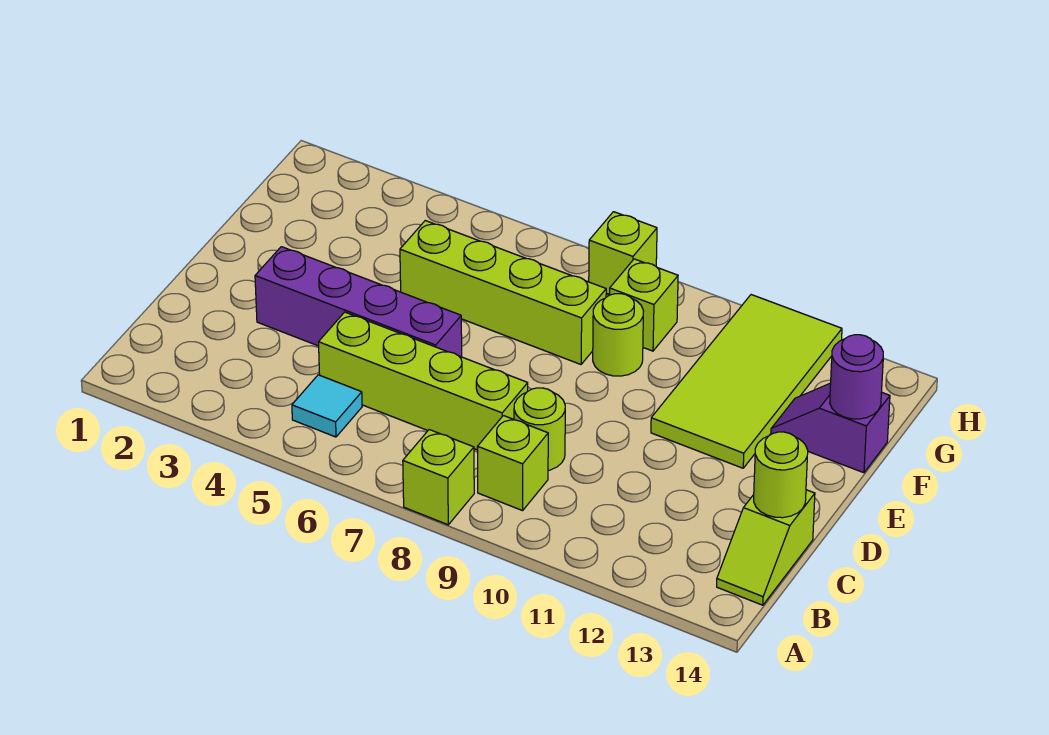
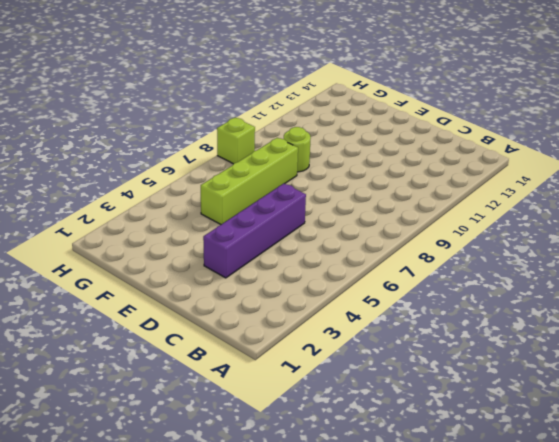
none -> lime 1x1 brick [403,430,474,525]
none -> cyan 1x1 tile [292,375,362,437]
none -> lime 1x1 brick [477,416,548,511]

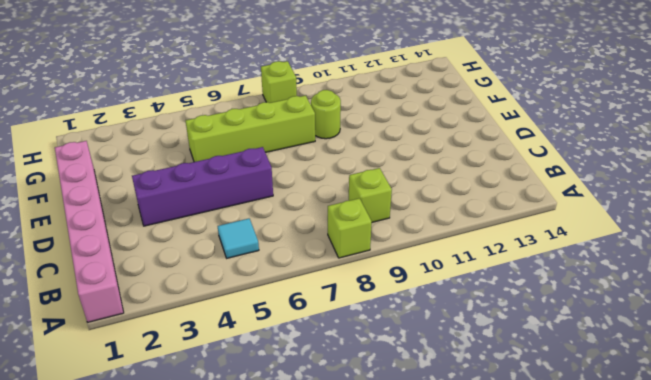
pink 1x6 brick [55,141,124,322] -> none
none -> lime 1x2 slope [717,490,815,605]
none -> lime 1x4 brick [319,312,528,450]
none -> lime 1x1 round brick [514,388,565,470]

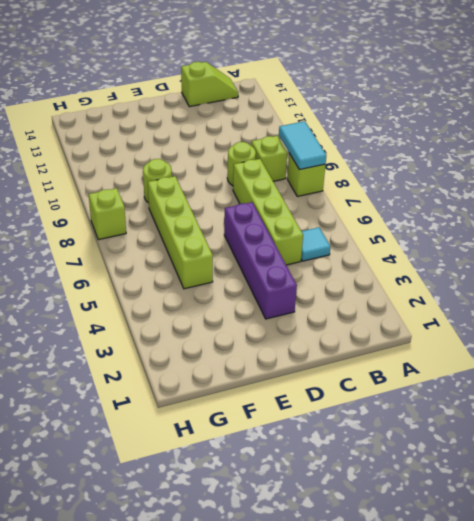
cyan 1x2 tile [279,121,326,170] -> none
none -> lime 2x4 tile [651,295,842,468]
none -> purple 1x2 slope [771,383,890,473]
none -> lime 1x1 brick [610,259,678,351]

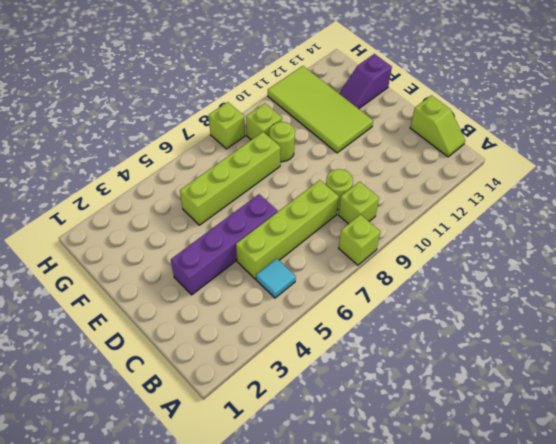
none -> lime 1x1 round brick [754,432,808,518]
none -> purple 1x1 round brick [830,335,883,419]

